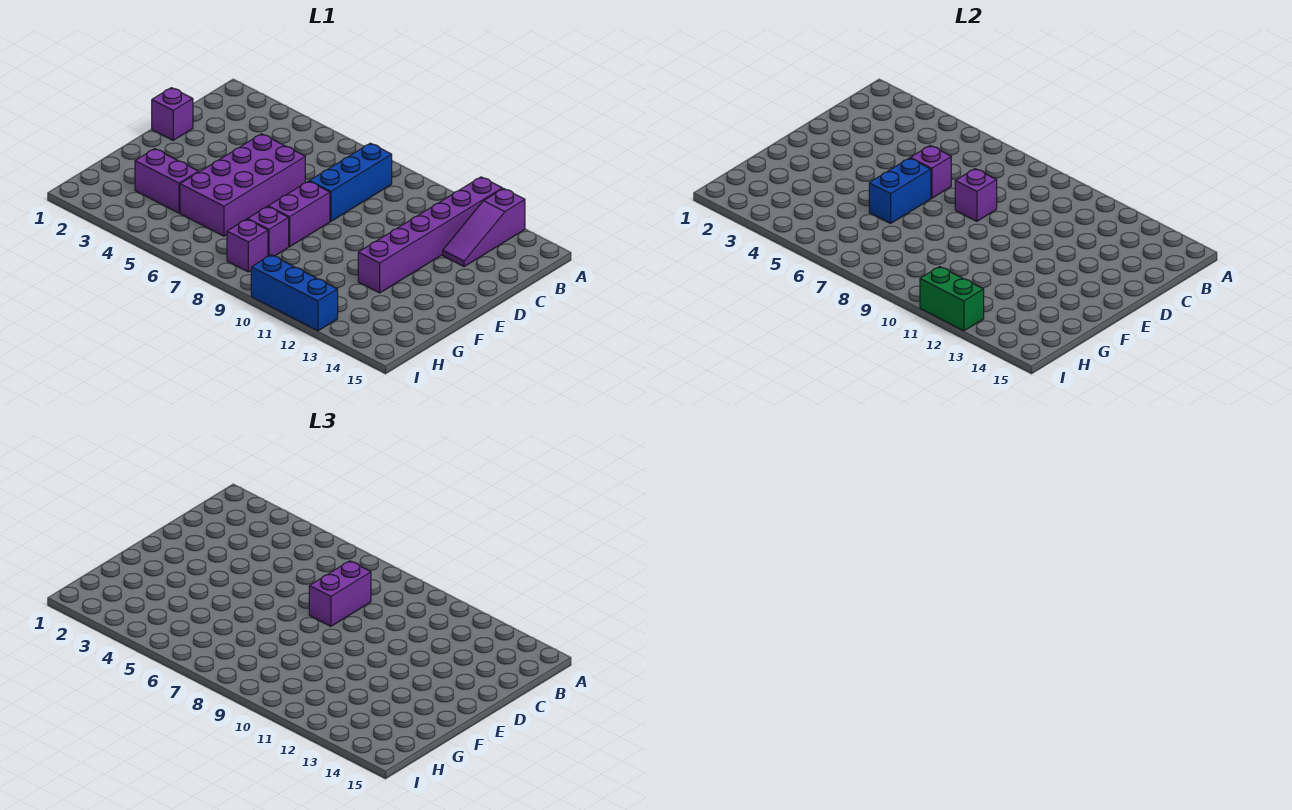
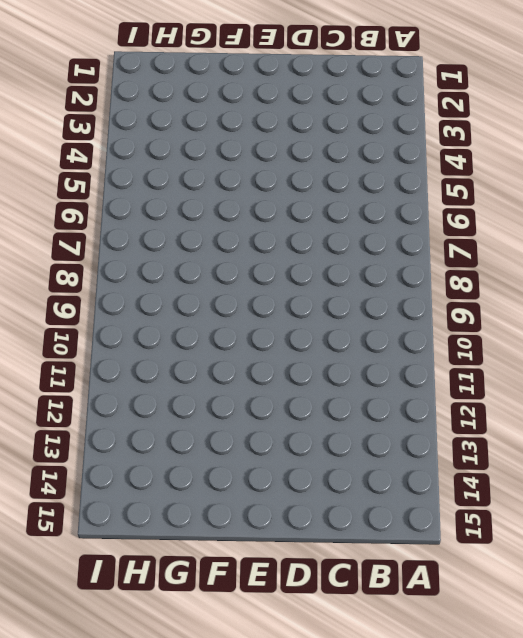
none -> purple 1x6 brick [358,177,502,293]
none -> purple 1x3 slope [443,189,525,267]
none -> blue 1x3 brick [309,143,392,221]

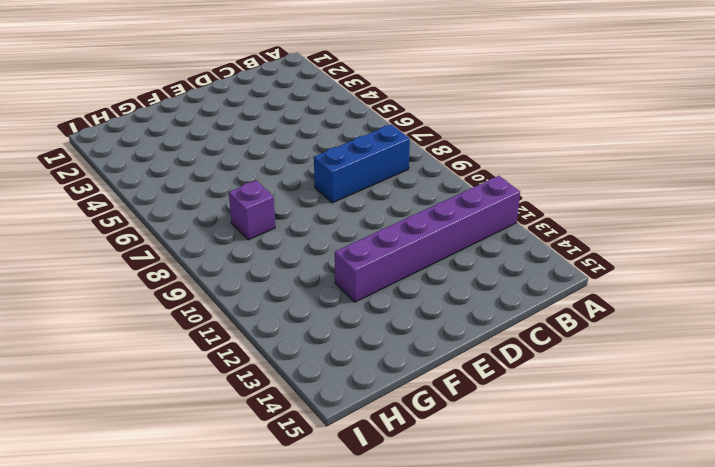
none -> purple 1x3 slope [443,189,525,267]
none -> purple 1x1 brick [152,88,193,140]
none -> purple 2x4 brick [180,134,305,236]

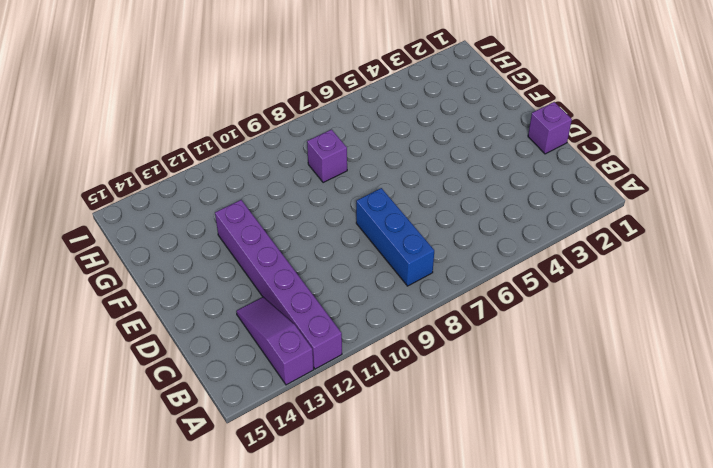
none -> purple 2x4 brick [180,134,305,236]
none -> purple 1x2 brick [268,181,330,247]
none -> purple 1x2 brick [135,149,199,213]

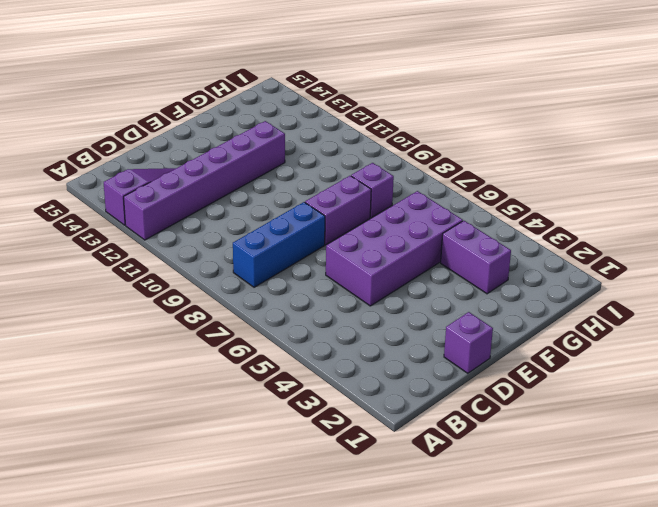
none -> purple 1x1 brick [227,219,268,272]
none -> blue 1x3 brick [251,255,338,331]
none -> purple 1x1 brick [910,146,951,198]

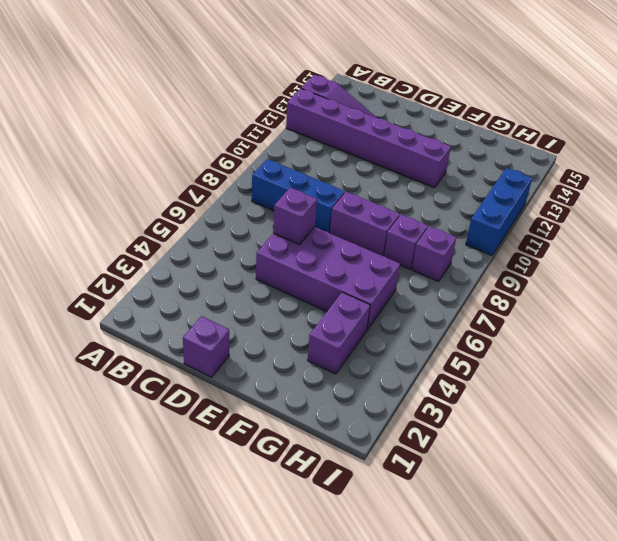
none -> purple 1x1 brick [955,169,997,221]
none -> blue 1x2 brick [869,158,931,223]
none -> green 1x2 brick [920,267,984,331]

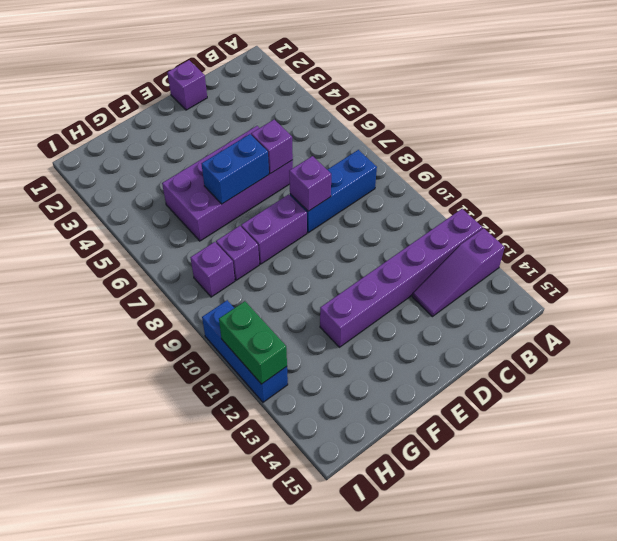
none -> purple 1x2 brick [135,149,199,213]
none -> purple 1x2 brick [309,561,371,626]

